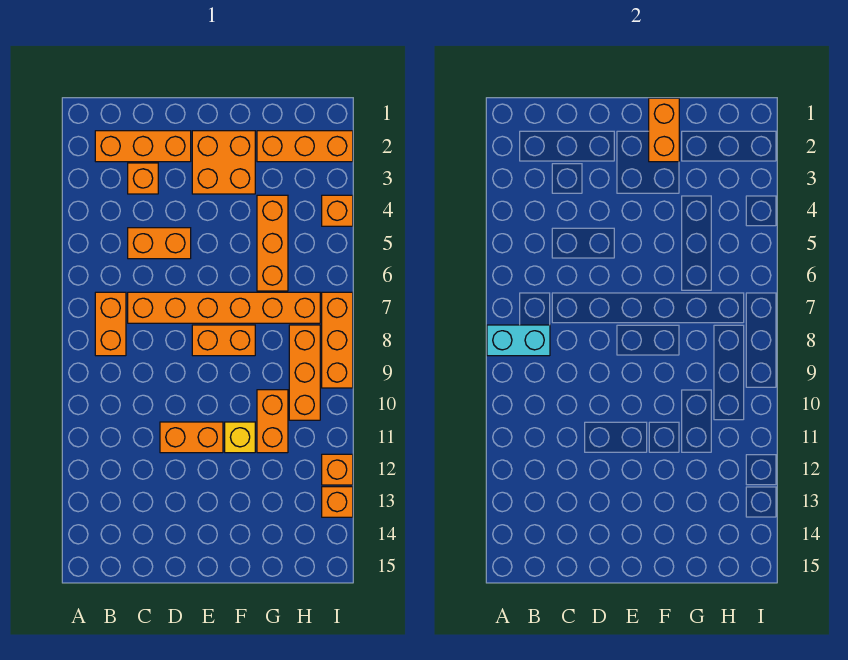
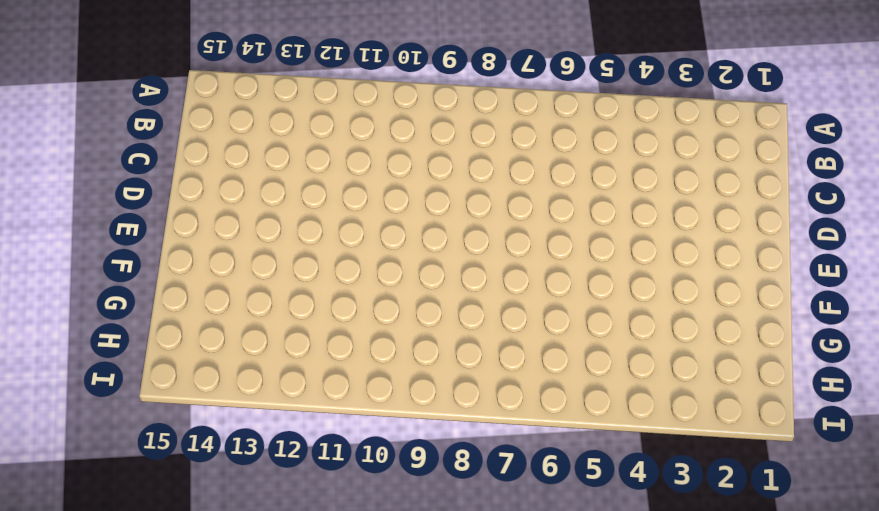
none -> orange 1x3 brick [95,131,191,162]
none -> orange 1x2 brick [95,292,126,356]
none -> orange 1x1 brick [128,163,158,194]

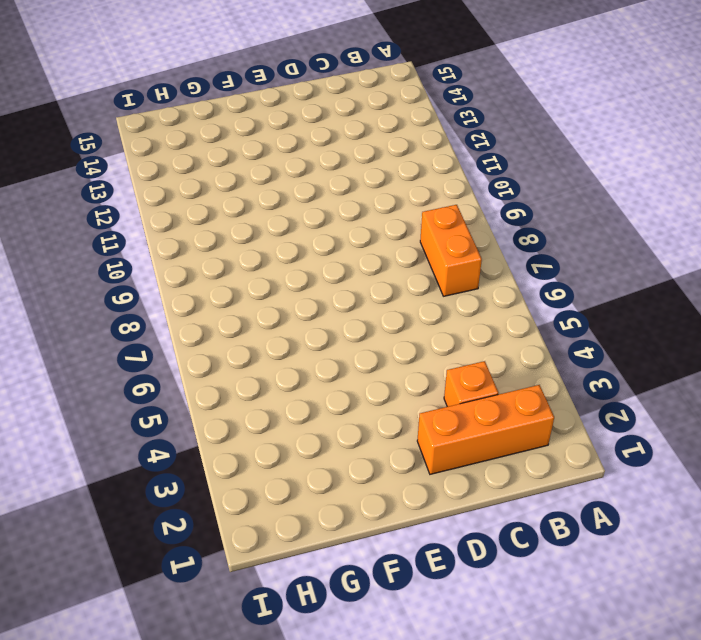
none -> orange 1x2 brick [128,228,191,259]
none -> orange 1x6 brick [128,292,320,323]
none -> orange 1x2 brick [160,422,223,453]

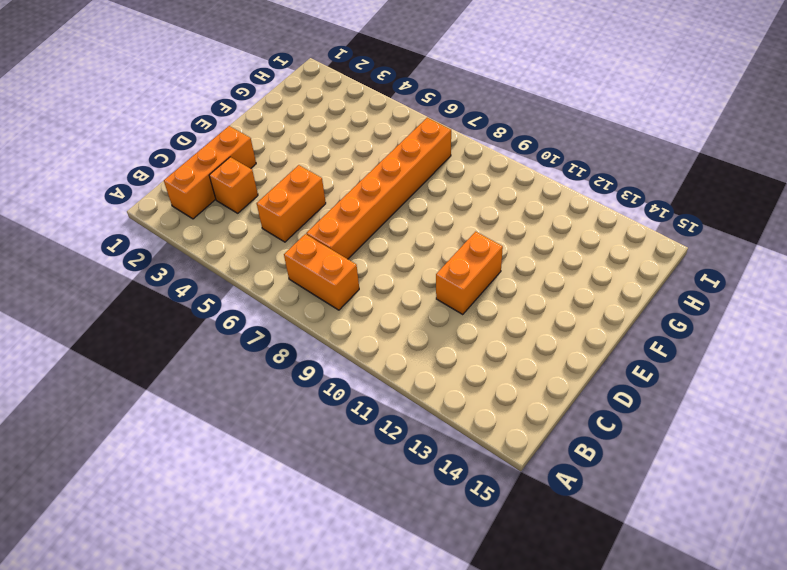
none -> orange 2x2 brick [192,131,255,194]
none -> orange 1x2 brick [192,325,255,356]
none -> yellow 1x1 brick [225,422,255,453]

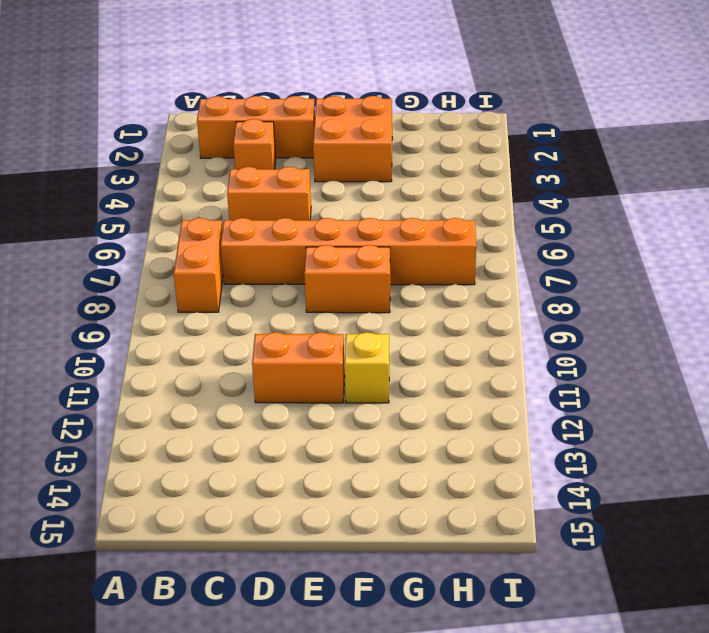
none -> orange 1x3 brick [257,131,353,162]
none -> orange 1x3 brick [257,195,288,291]
none -> orange 1x2 brick [257,390,288,453]

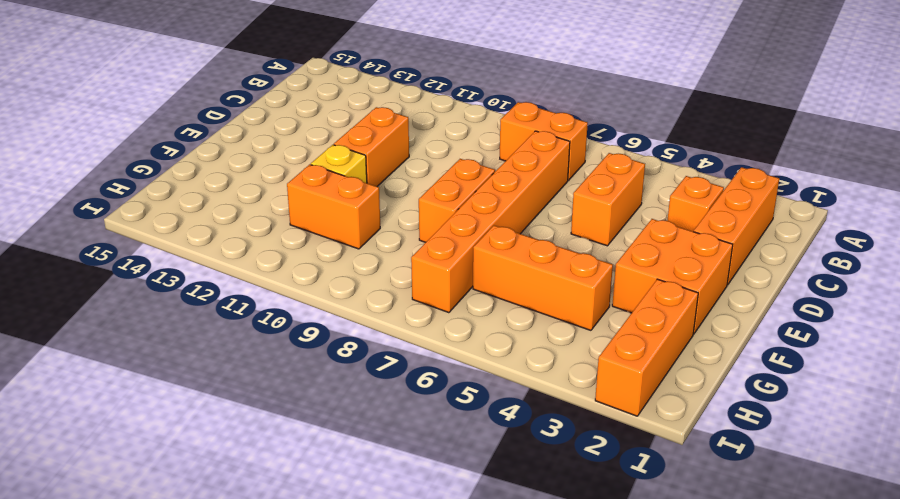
none -> orange 1x3 brick [289,325,320,420]
none -> orange 1x1 brick [322,195,353,226]
none -> orange 1x3 brick [322,292,353,388]

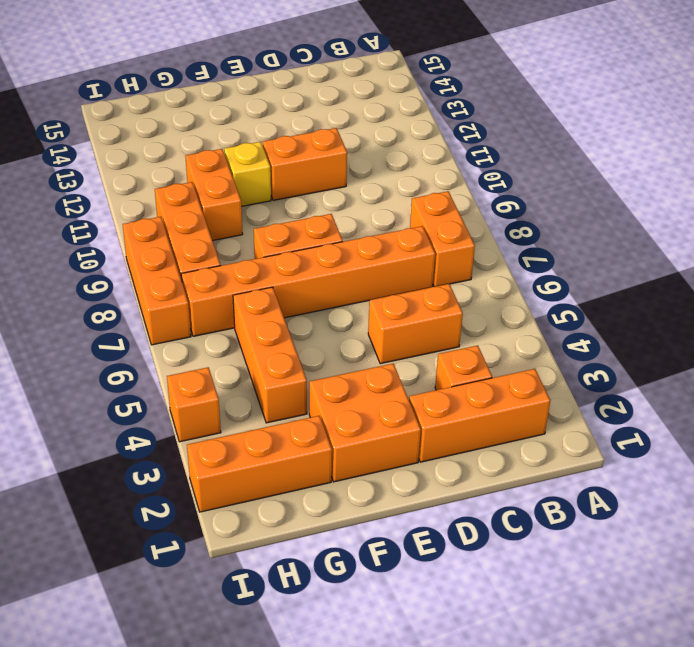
none -> orange 1x1 brick [322,454,353,485]
none -> orange 1x1 brick [322,487,353,517]
none -> cyan 1x2 brick [487,325,550,356]

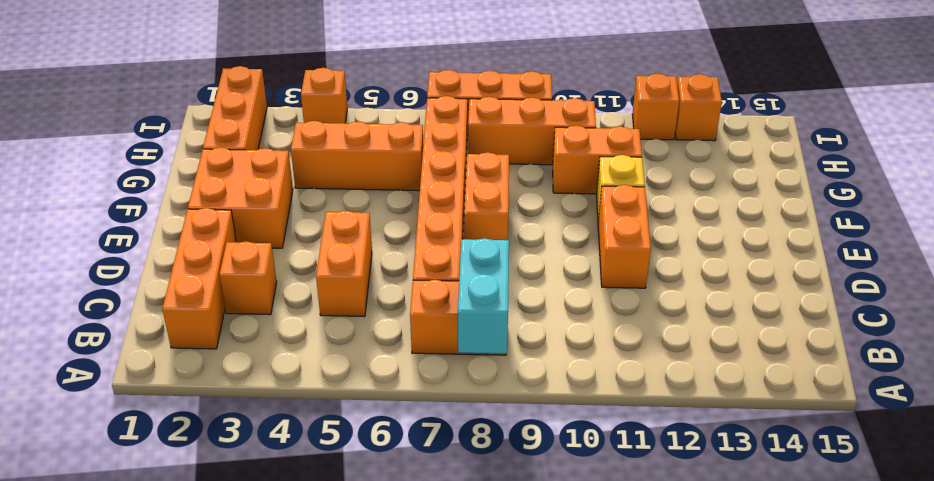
none -> orange 1x2 brick [649,98,679,162]

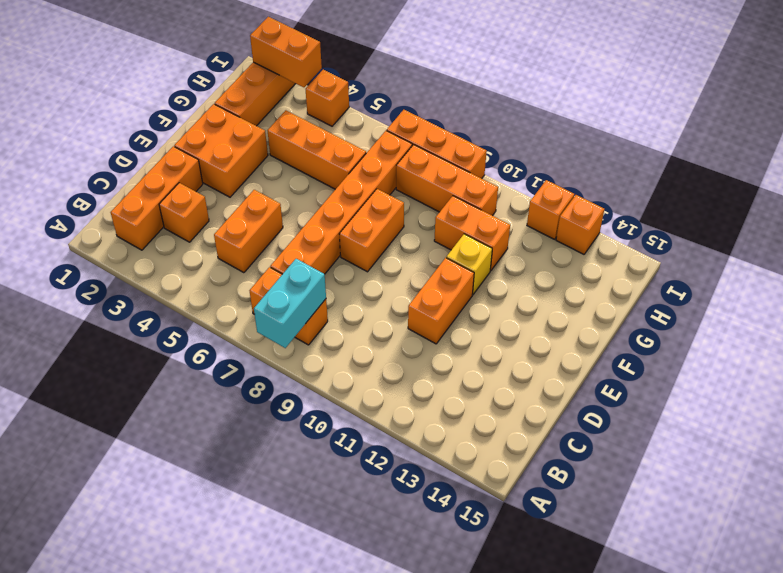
orange 1x2 brick [250,17,322,87] -> orange 1x2 brick moved to [649,98,679,162]

